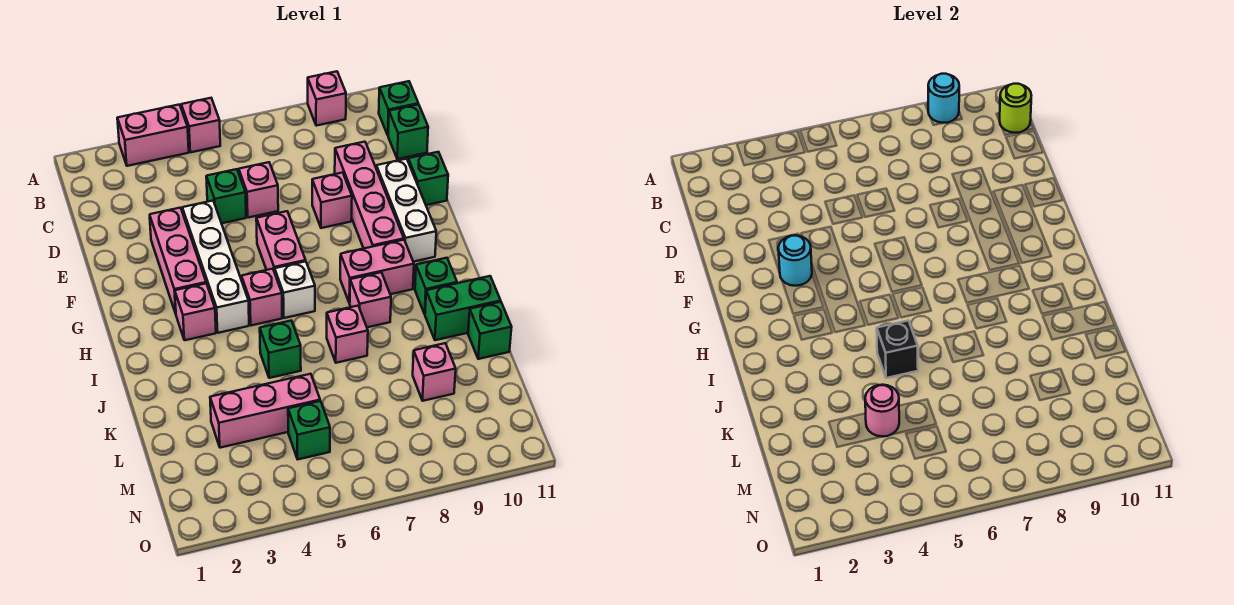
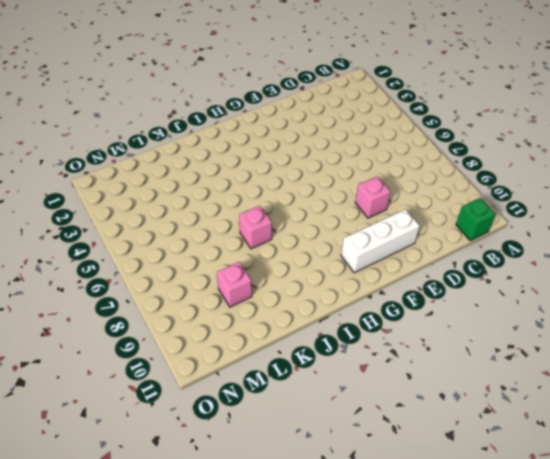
none -> pink 1x2 brick [117,105,189,166]
none -> pink 1x1 brick [181,98,220,152]
none -> pink 1x1 brick [308,71,346,126]
none -> green 1x1 brick [388,104,428,159]

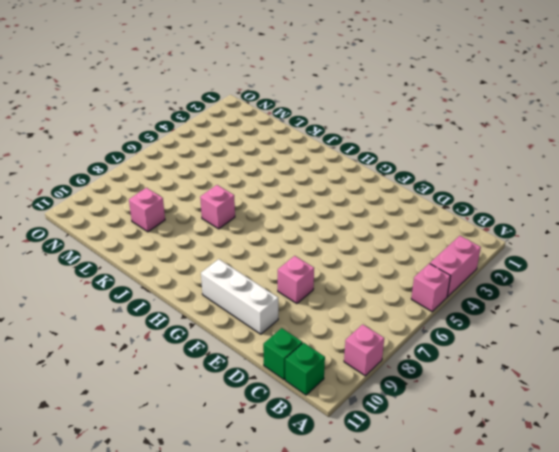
none -> green 1x1 brick [206,169,246,223]
none -> pink 1x1 brick [239,162,278,218]
none -> pink 1x4 brick [335,142,404,248]
none -> pink 1x3 brick [150,208,206,313]

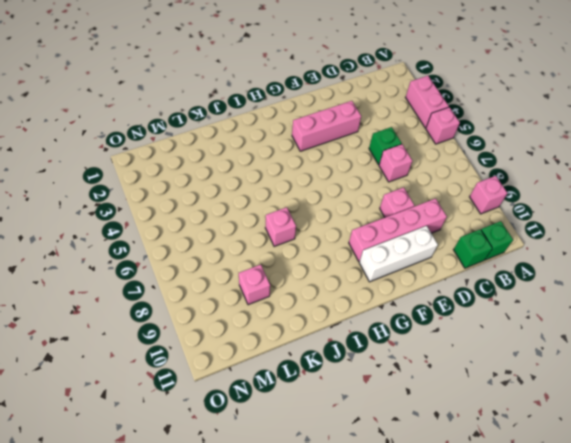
none -> white 1x4 brick [182,201,249,333]
none -> green 1x1 brick [408,152,448,205]
none -> pink 1x2 brick [256,211,306,272]
none -> pink 1x1 brick [175,283,216,340]

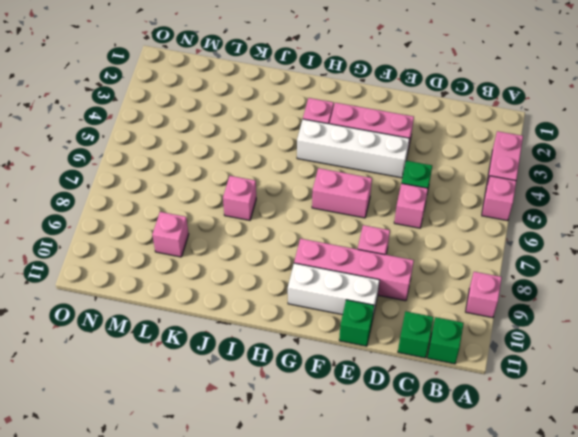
none -> pink 1x1 brick [241,269,282,325]
none -> white 1x1 brick [275,261,315,318]
none -> pink 1x2 brick [340,240,414,303]
none -> pink 1x1 brick [350,272,391,327]

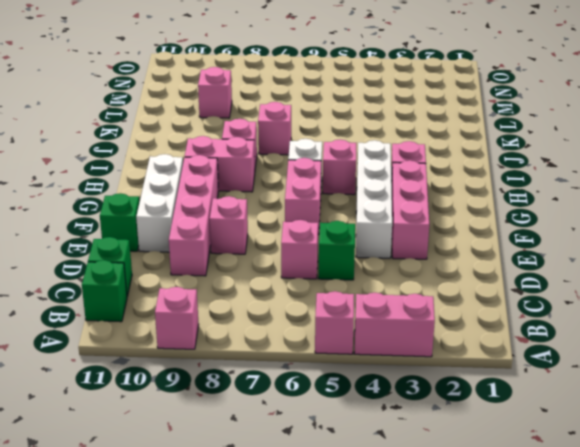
none -> green 1x1 brick [415,258,457,314]
none -> green 1x1 brick [260,321,301,378]
none -> green 1x2 brick [425,276,501,340]
none -> green 1x1 brick [468,302,512,359]

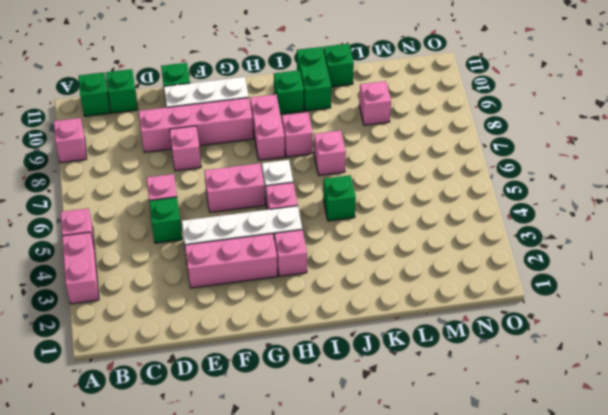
none -> pink 1x3 brick [210,374,320,448]
none -> green 1x1 brick [288,401,330,459]
none -> cyan 1x1 round brick [928,74,959,123]
none -> lime 1x1 round brick [1000,84,1031,133]

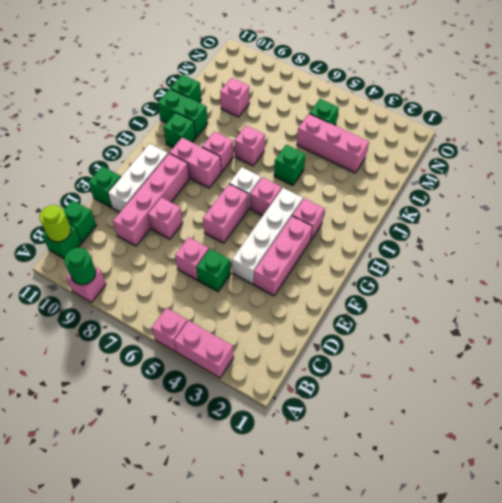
green 1x1 round brick [64,248,96,285] -> cyan 1x1 round brick [928,74,959,123]
none -> cyan 1x1 round brick [778,235,812,286]
none -> black 1x1 brick [877,321,918,378]
none -> pink 1x1 round brick [865,385,899,437]

